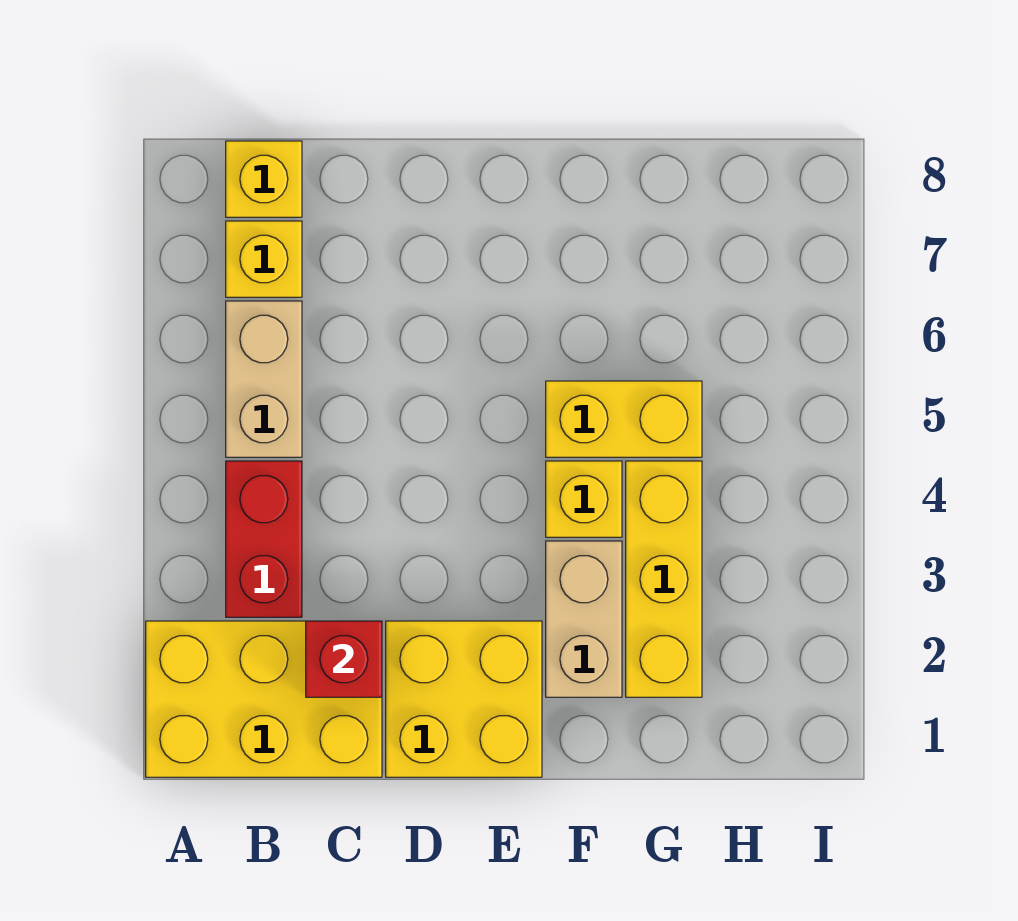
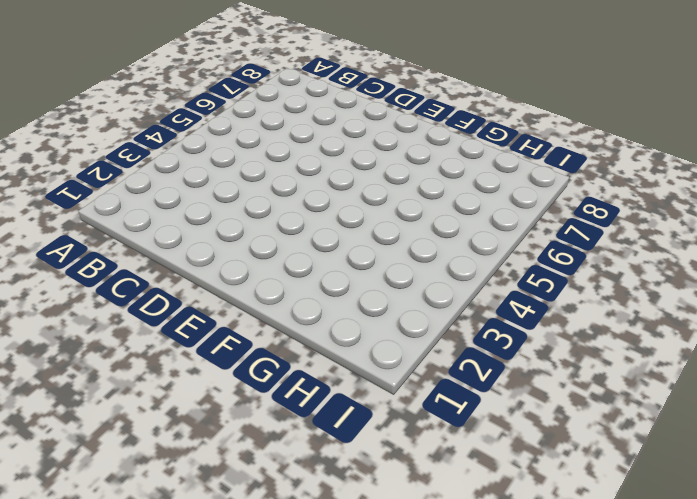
none -> yellow 2x3 brick [146,621,382,777]
none -> red 1x2 brick [226,461,302,617]

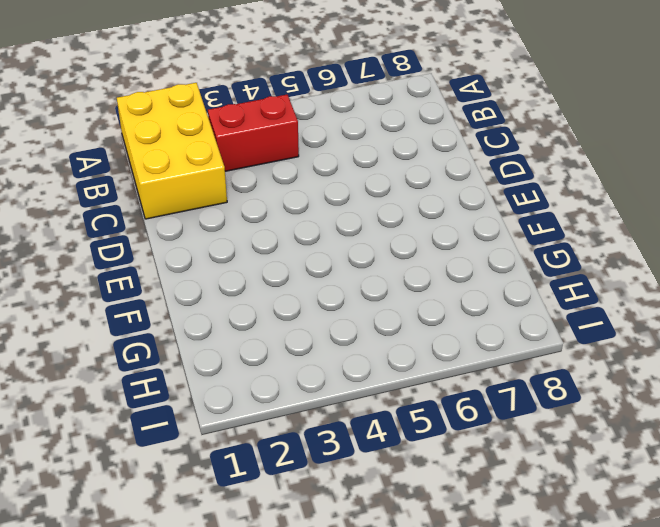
none -> tan 1x2 brick [226,301,302,457]
none -> yellow 1x1 brick [226,221,302,297]

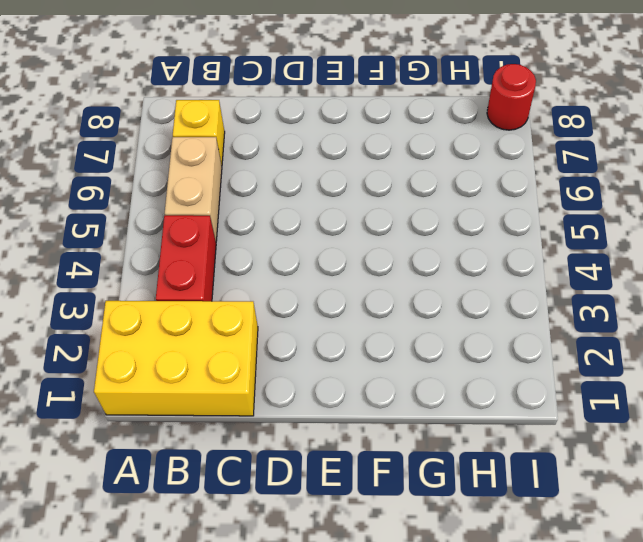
red 1x1 round brick [487,64,536,130] -> none
none -> yellow 1x1 brick [226,141,302,217]
none -> yellow 2x2 brick [386,621,542,777]

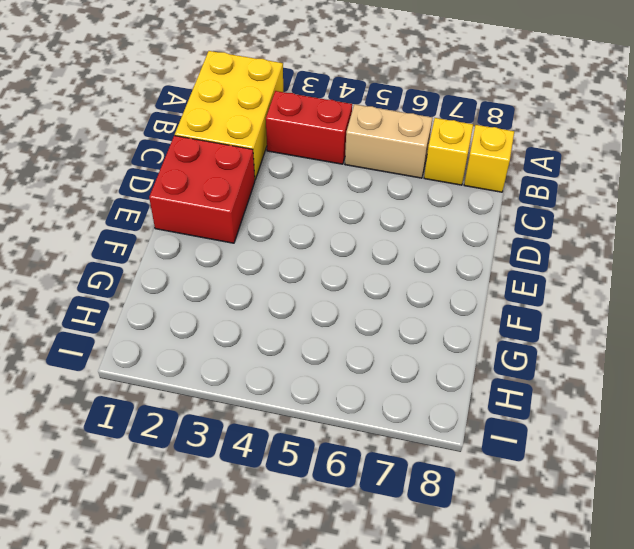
red 2x2 brick [149,136,255,243] -> yellow 2x2 brick [386,621,542,777]
none -> tan 1x2 brick [546,541,622,697]
none -> yellow 1x1 brick [546,461,622,537]

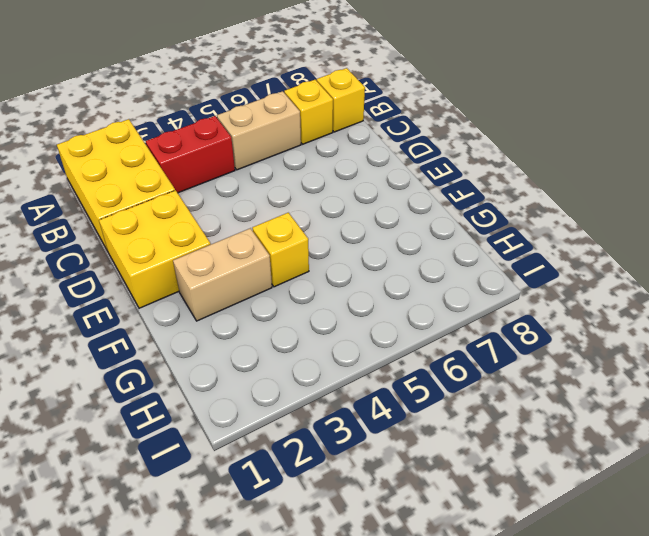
none -> yellow 1x2 brick [546,381,702,457]
none -> yellow 1x3 brick [626,461,702,697]

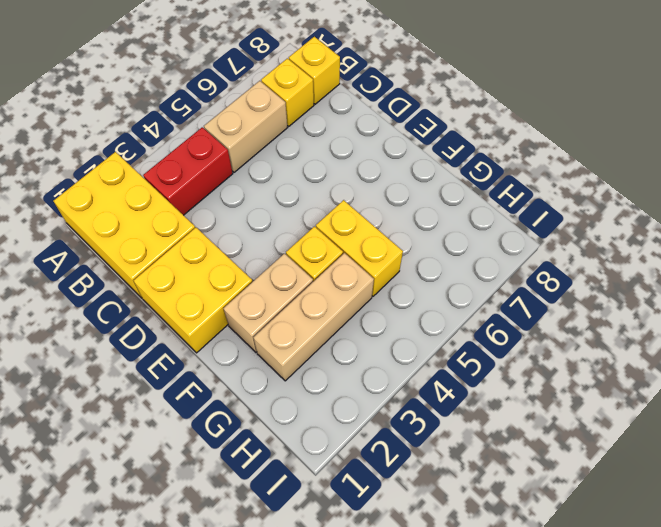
tan 1x3 brick [254,253,374,381] -> yellow 1x3 brick [626,461,702,697]
none -> red 1x1 brick [306,621,382,697]

